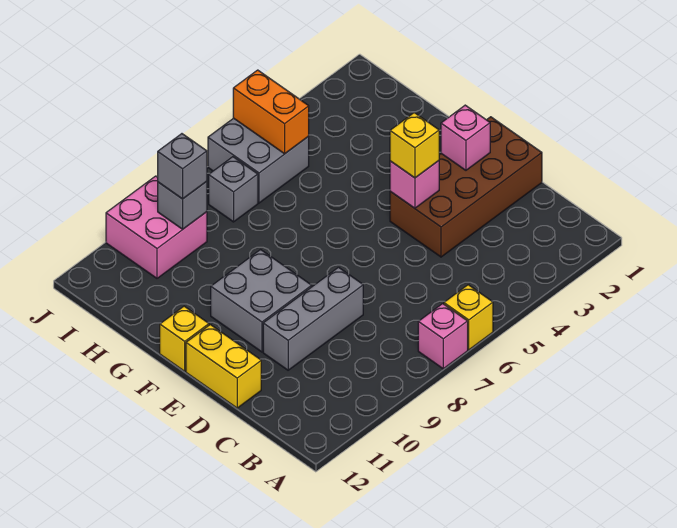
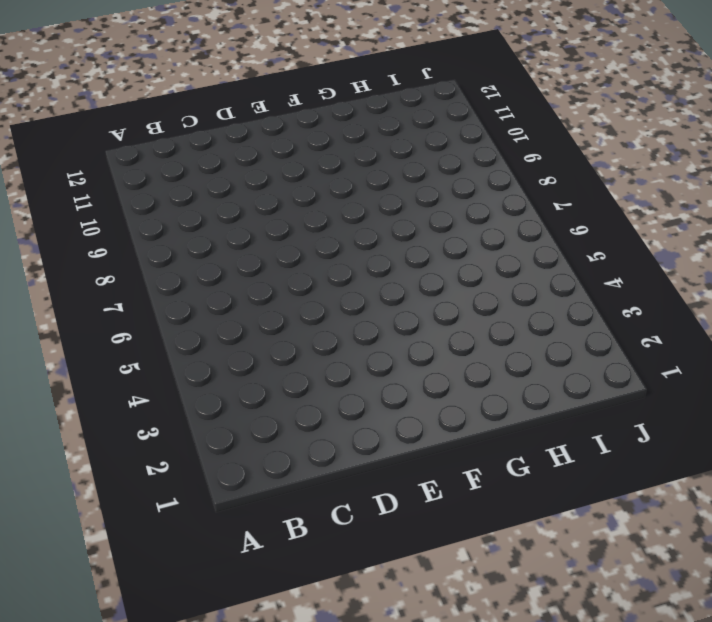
none -> yellow 1x1 brick [444,285,493,350]
none -> pink 1x1 brick [418,304,468,369]
none -> brown 2x4 brick [390,117,542,257]

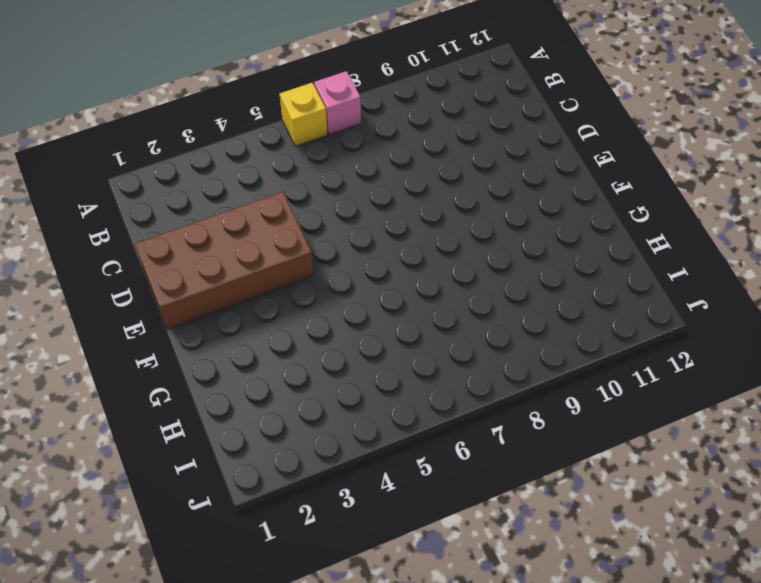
none -> grey 1x3 brick [263,267,363,370]
none -> yellow 1x2 brick [186,325,261,408]
none -> grey 2x2 brick [211,250,312,352]

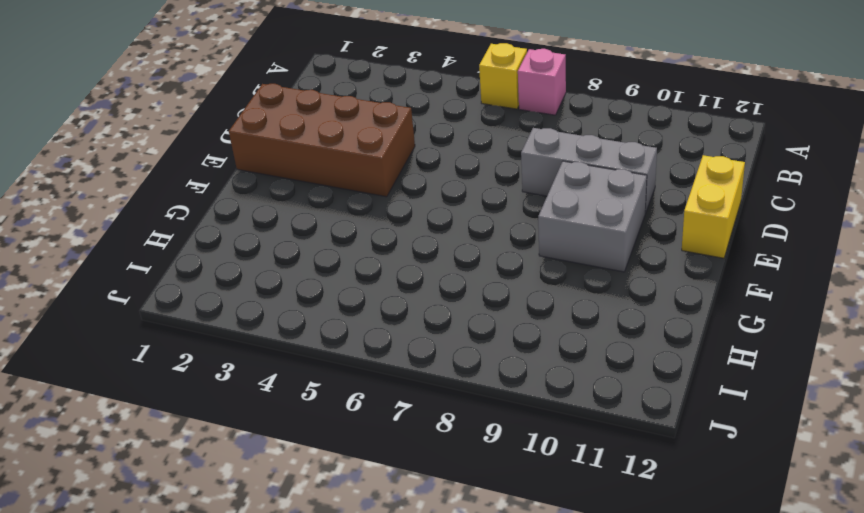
none -> yellow 1x1 brick [160,306,209,371]
none -> grey 2x2 brick [208,118,309,203]
none -> grey 1x1 brick [209,157,258,222]

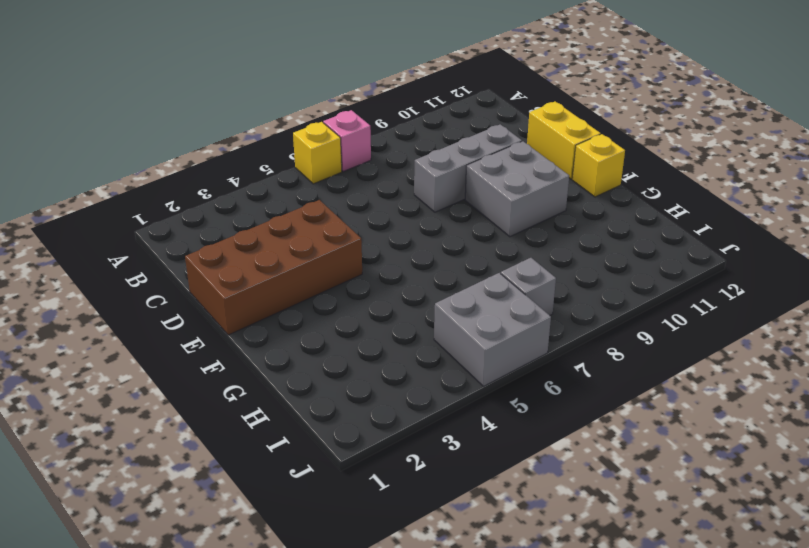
none -> pink 2x2 brick [106,176,207,278]
none -> pink 1x1 brick [441,105,490,170]
none -> pink 1x1 brick [390,161,439,208]

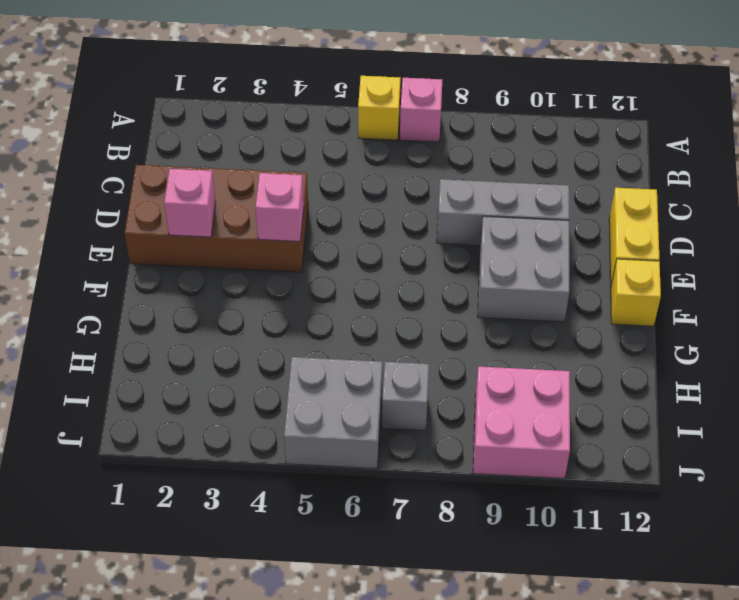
none -> orange 1x2 brick [233,70,309,154]
none -> grey 1x1 brick [158,181,207,229]
none -> yellow 1x1 brick [390,113,439,178]

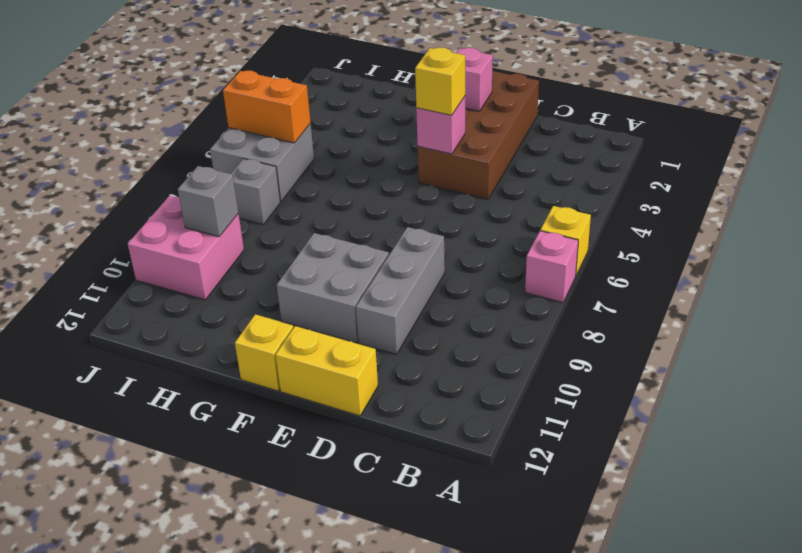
none -> grey 1x1 brick [158,134,207,199]

